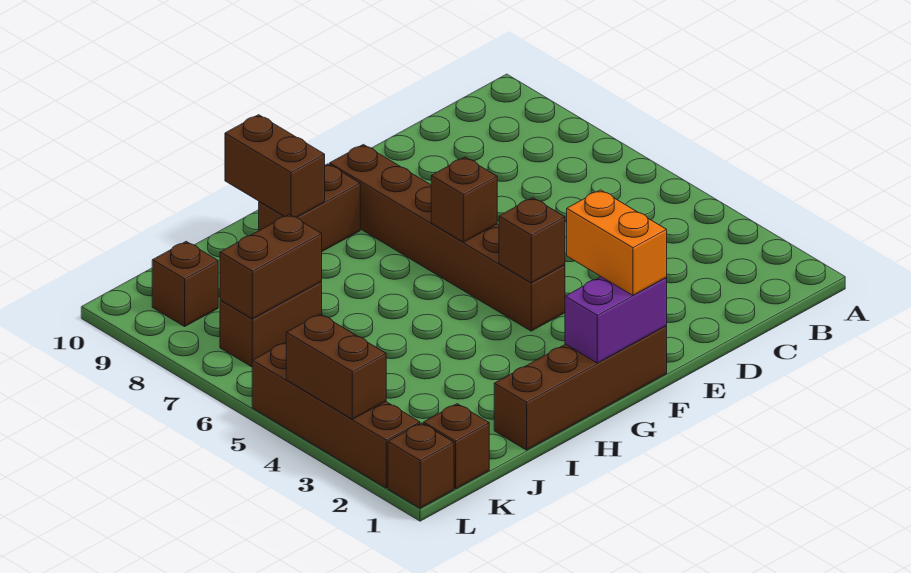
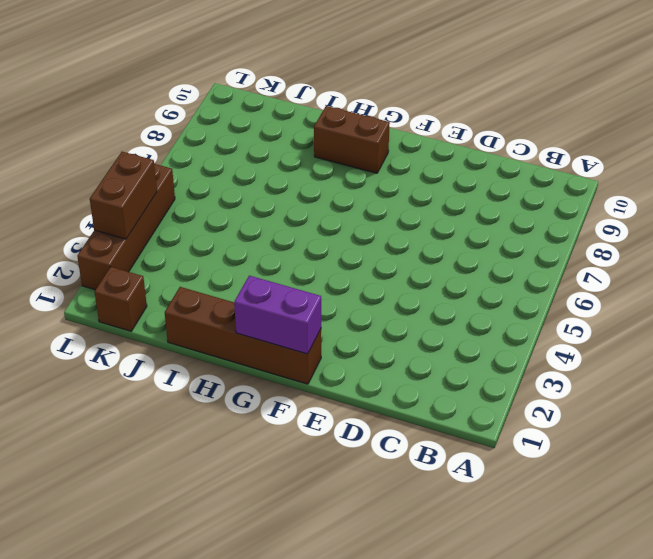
none -> brown 1x6 brick [330,144,565,331]
none -> brown 1x2 brick [220,282,322,367]
none -> brown 1x1 brick [152,241,218,326]

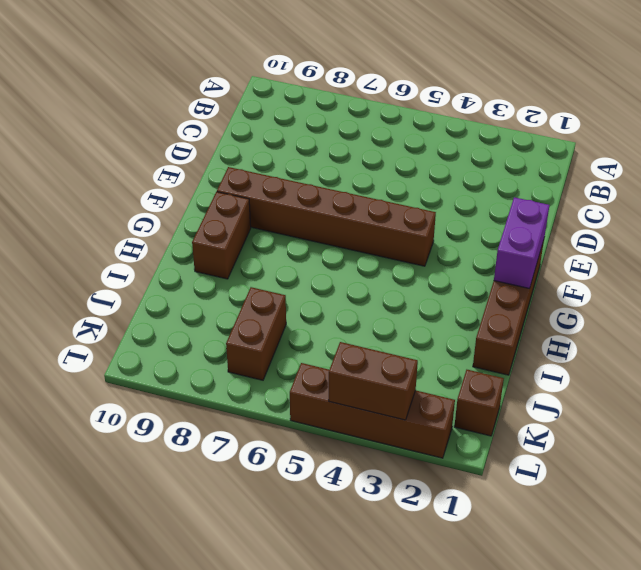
none -> brown 1x1 brick [152,241,218,326]
none -> brown 1x1 brick [388,423,454,508]
none -> brown 1x1 brick [499,198,565,283]

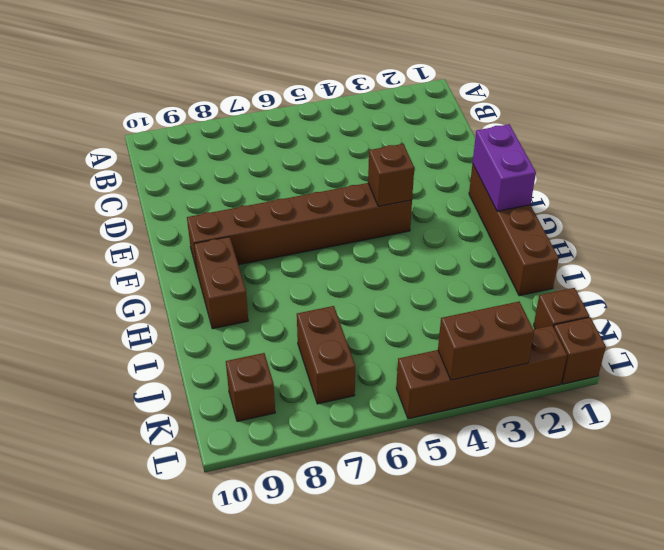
none -> brown 1x1 brick [431,157,497,242]
none -> brown 1x2 brick [225,115,325,217]
none -> brown 1x2 brick [220,214,322,319]

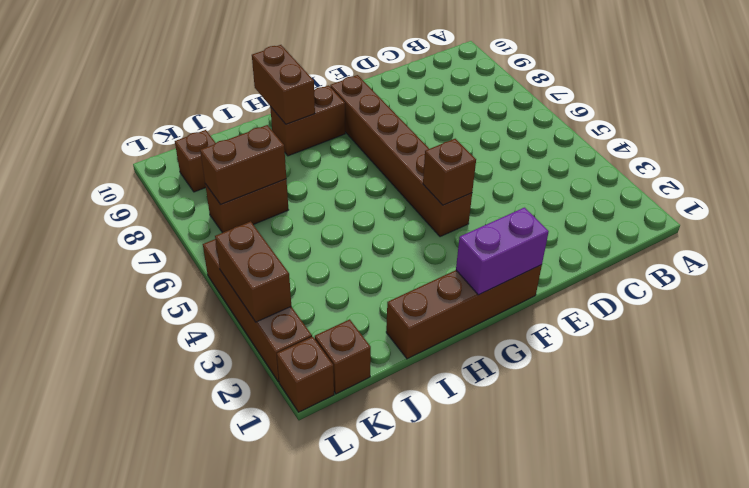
none -> brown 1x1 brick [431,157,497,242]
none -> orange 1x2 brick [567,190,667,295]

